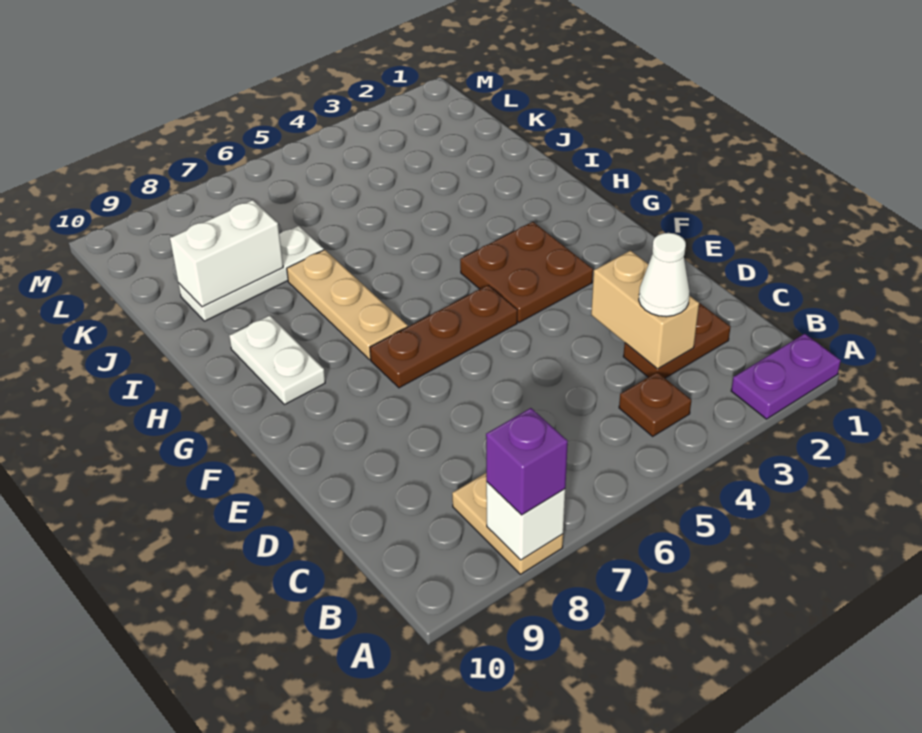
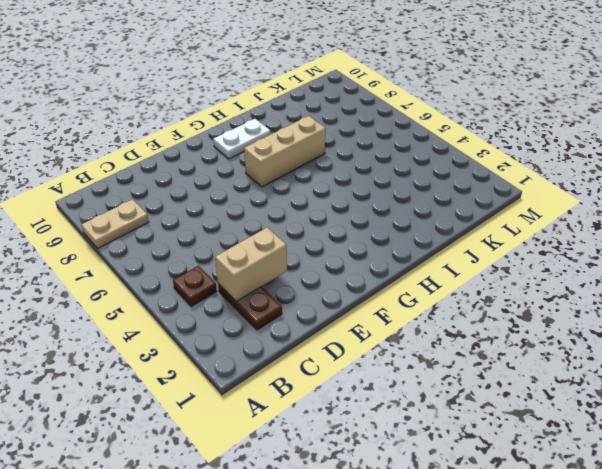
tan 1x3 brick [244,116,326,187] -> tan 1x3 plate [287,250,408,360]
none -> purple 1x2 plate [731,334,841,419]
none -> brown 2x2 plate [460,222,593,323]
none -> brown 1x3 plate [370,285,517,388]

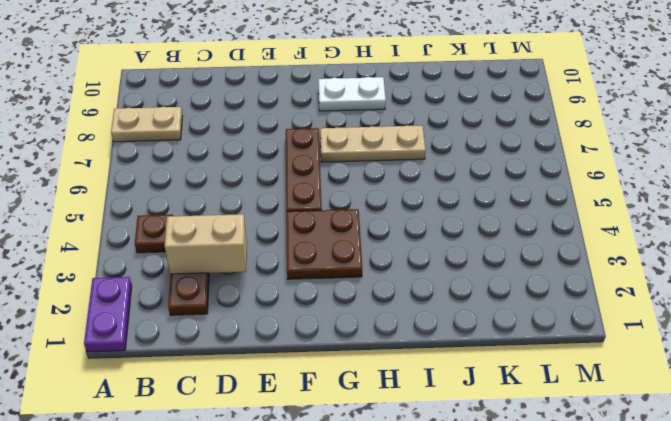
none -> white 1x3 plate [178,226,324,321]
none -> white 1x1 brick [486,482,565,560]
none -> white 1x2 brick [170,200,283,307]

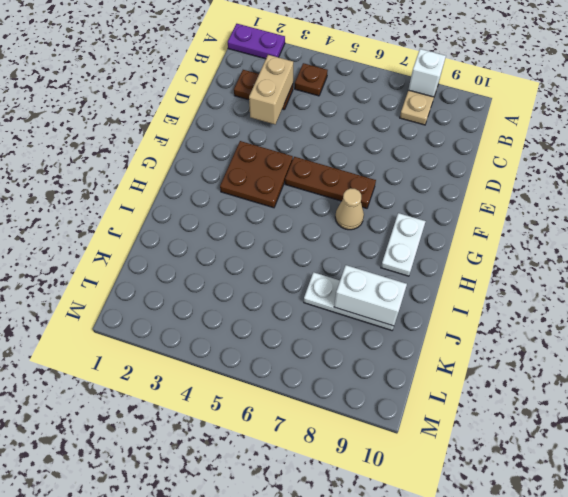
tan 1x1 cone [335,188,364,230] -> tan 1x3 plate [287,250,408,360]
none -> purple 1x1 brick [486,408,568,515]
none -> white 1x1 cone [639,233,690,317]

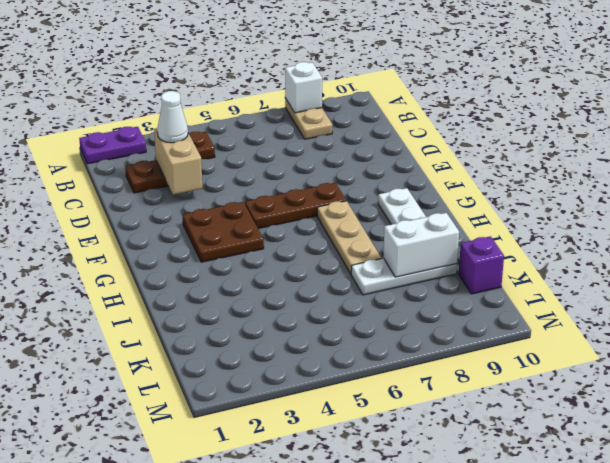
purple 1x1 brick [459,236,504,294] -> purple 1x1 brick moved to [486,408,568,515]

